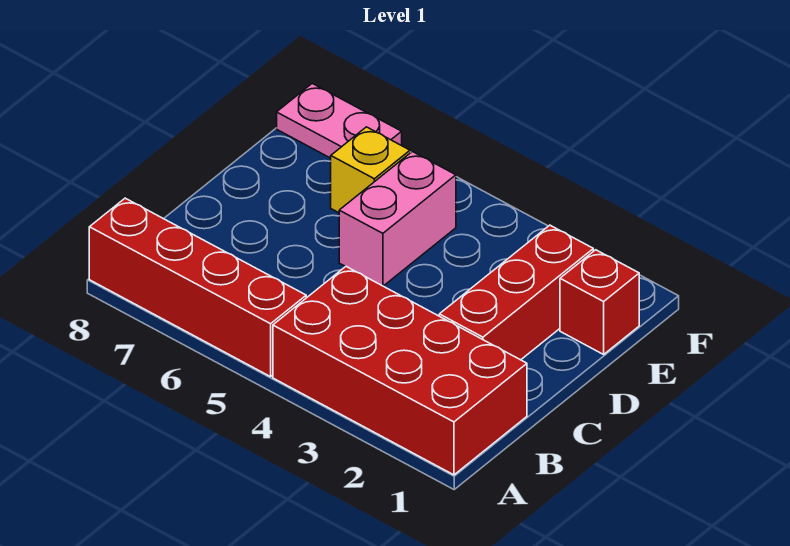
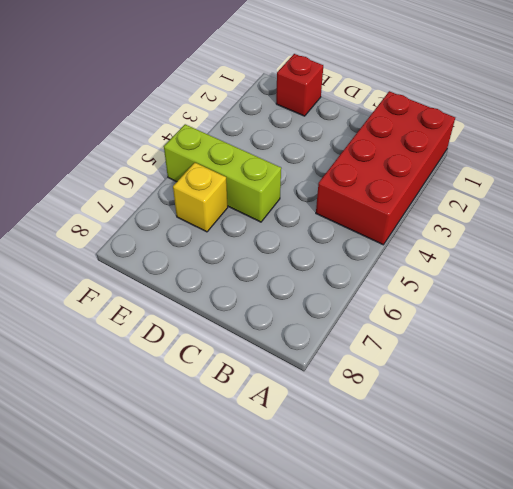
lime 1x3 brick [164,124,281,222] -> pink 1x2 brick [339,152,456,286]
none -> red 1x4 brick [89,198,306,377]
none -> red 1x3 brick [439,225,593,360]

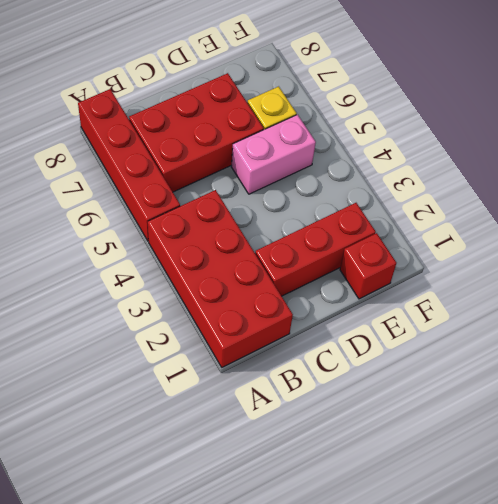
red 2x3 brick [129,73,264,192] -> none
none -> pink 1x2 plate [277,84,402,158]

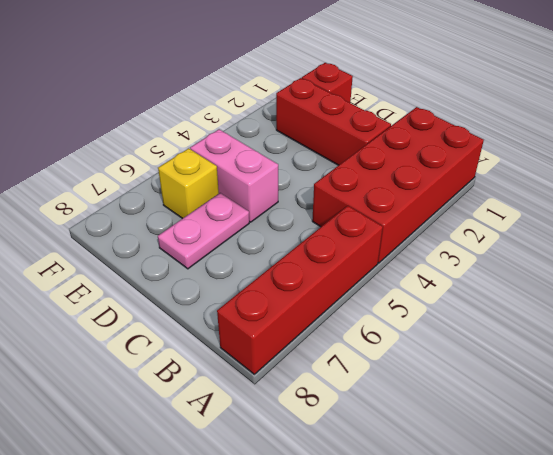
pink 1x2 plate [158,193,249,269] -> pink 1x2 plate moved to [277,84,402,158]

